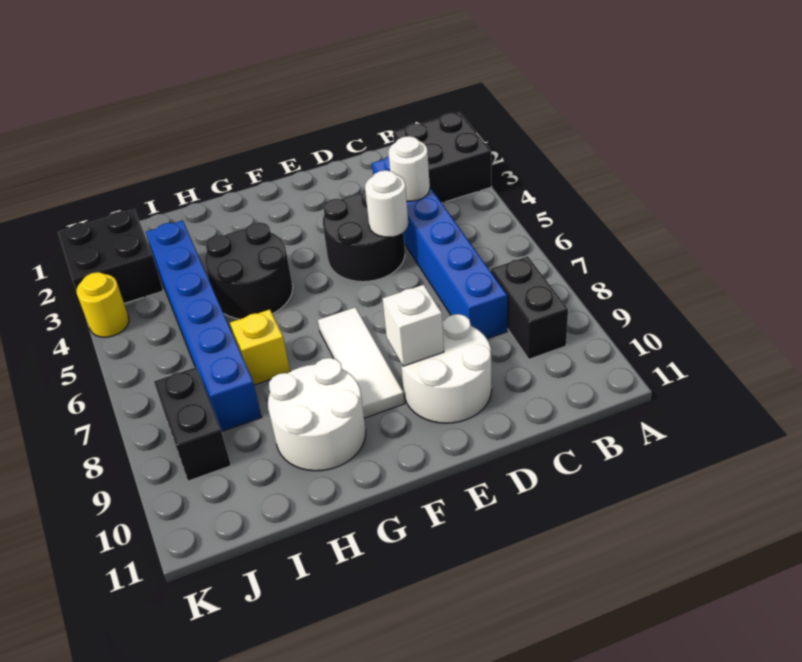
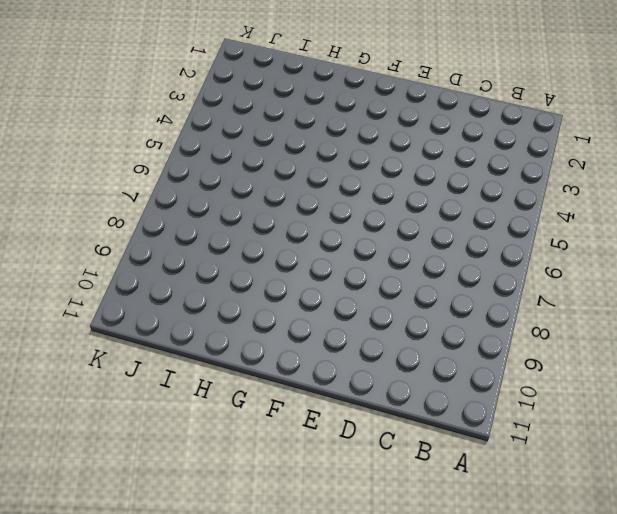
none -> black 2x2 brick [393,112,492,203]
none -> black 1x2 brick [491,256,568,359]
none -> blue 1x6 brick [372,156,507,339]

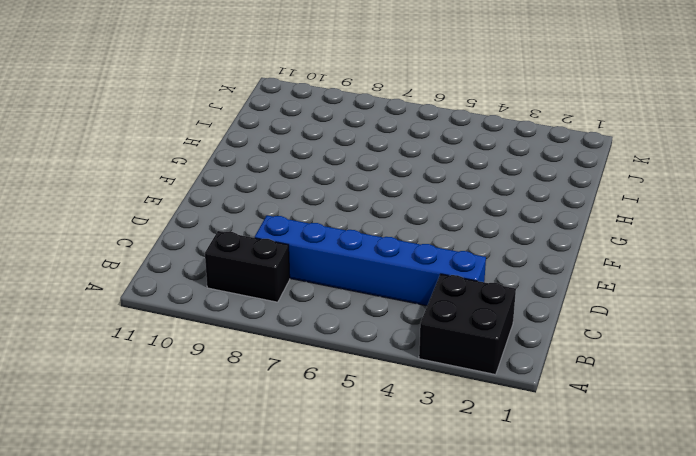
none -> black 2x2 round brick [323,190,405,282]
none -> white 2x2 round brick [401,314,492,423]
none -> white 1x3 tile [318,307,405,418]

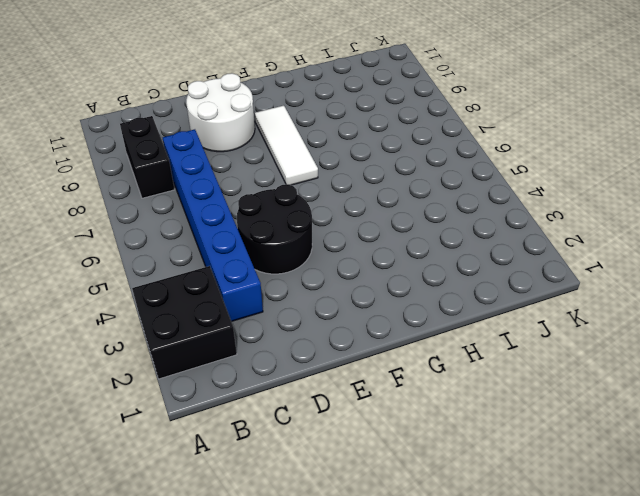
none -> black 2x2 round brick [204,222,293,319]
none -> white 2x2 round brick [268,358,366,471]
none -> yellow 1x1 brick [230,309,290,385]

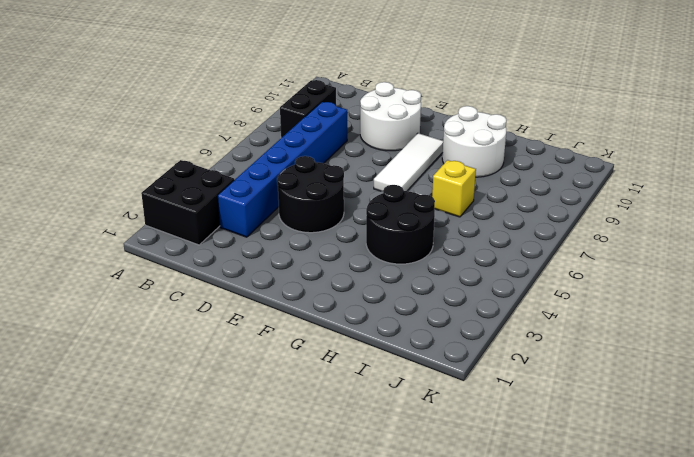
none -> blue 1x6 brick [146,220,262,431]
none -> black 2x2 brick [58,209,163,303]
none -> black 1x2 brick [154,367,231,481]

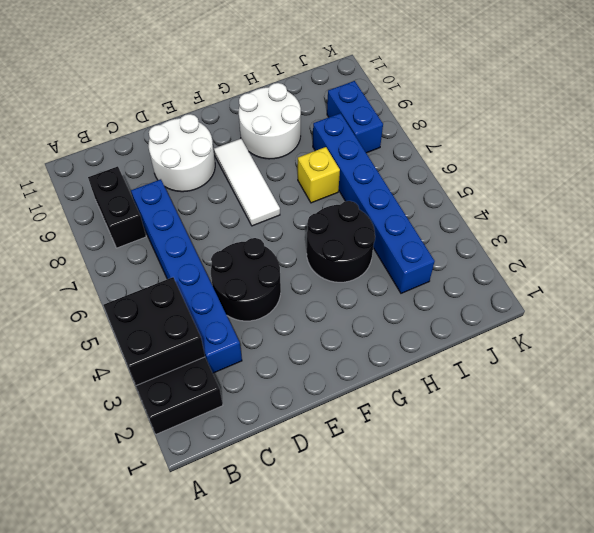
black 2x2 brick [103,277,205,386] -> black 2x2 brick moved to [58,209,163,303]
blue 1x2 brick [327,81,383,153] -> black 1x2 brick [154,367,231,481]
none -> yellow 1x1 round brick [77,272,129,337]
none -> white 1x1 round brick [388,136,430,201]
none -> white 1x1 round brick [365,170,408,237]

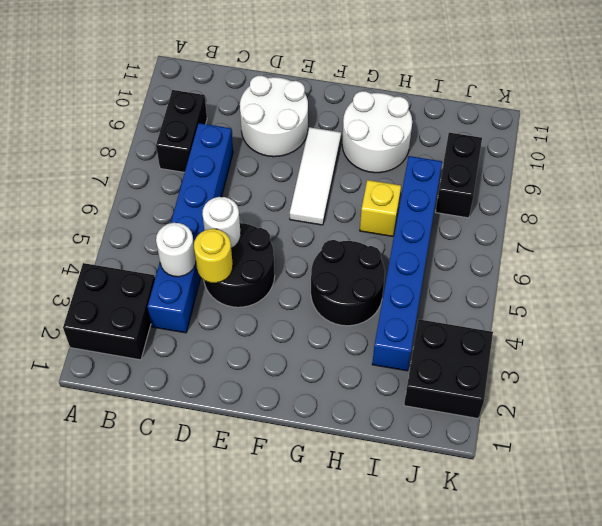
yellow 1x1 round brick [194,229,233,283] -> yellow 1x1 round brick moved to [77,272,129,337]
none -> white 1x1 brick [383,285,444,366]

